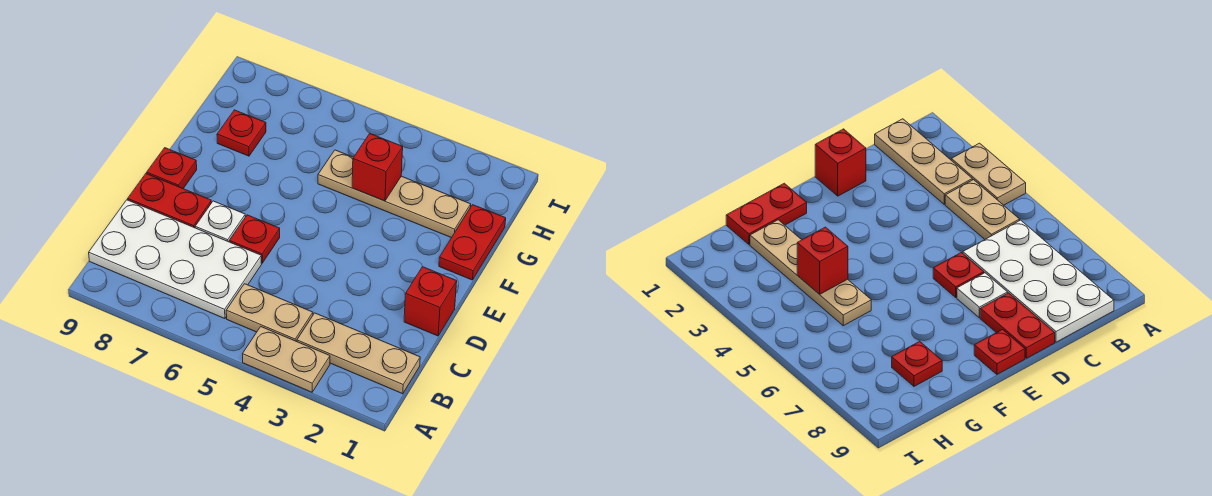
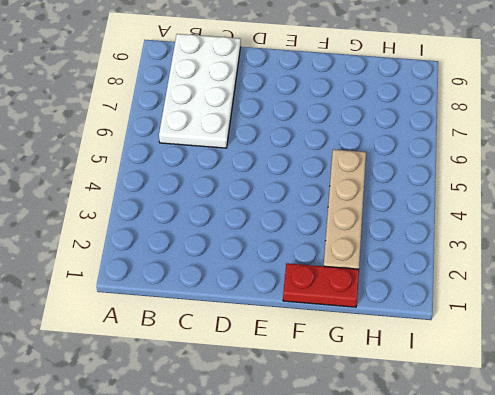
none -> tan 1x2 plate [243,327,330,392]
none -> tan 1x3 plate [297,313,420,394]
none -> tan 1x2 plate [226,284,313,342]

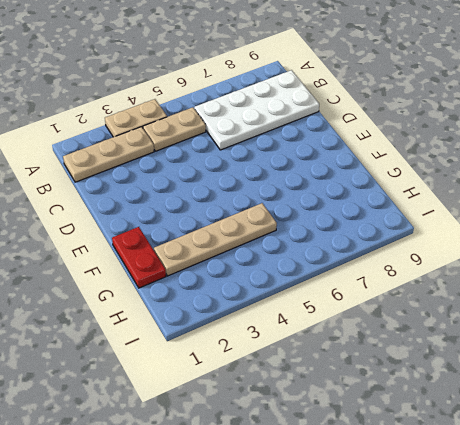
none -> red 1x1 brick [404,267,457,336]
none -> red 1x1 plate [229,215,280,263]
none -> white 1x1 plate [195,201,245,242]

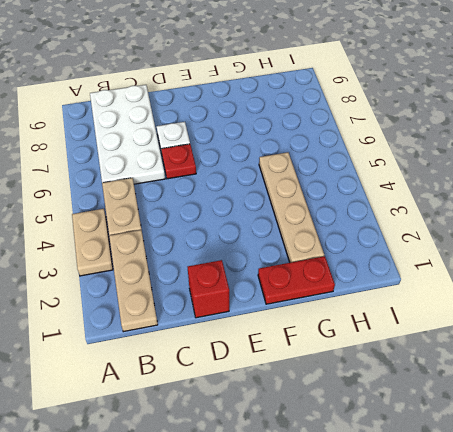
none -> red 1x2 plate [128,174,211,228]
none -> red 1x1 plate [147,148,197,188]
none -> red 1x1 plate [217,110,266,156]

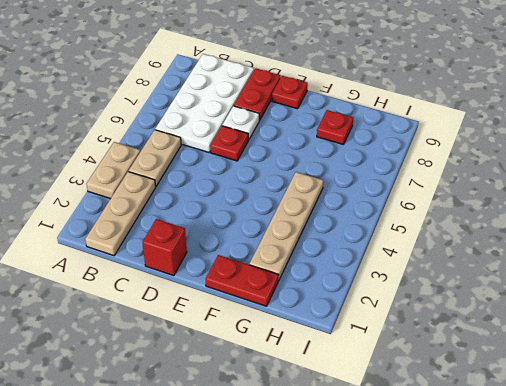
none -> red 1x1 brick [352,134,403,201]

